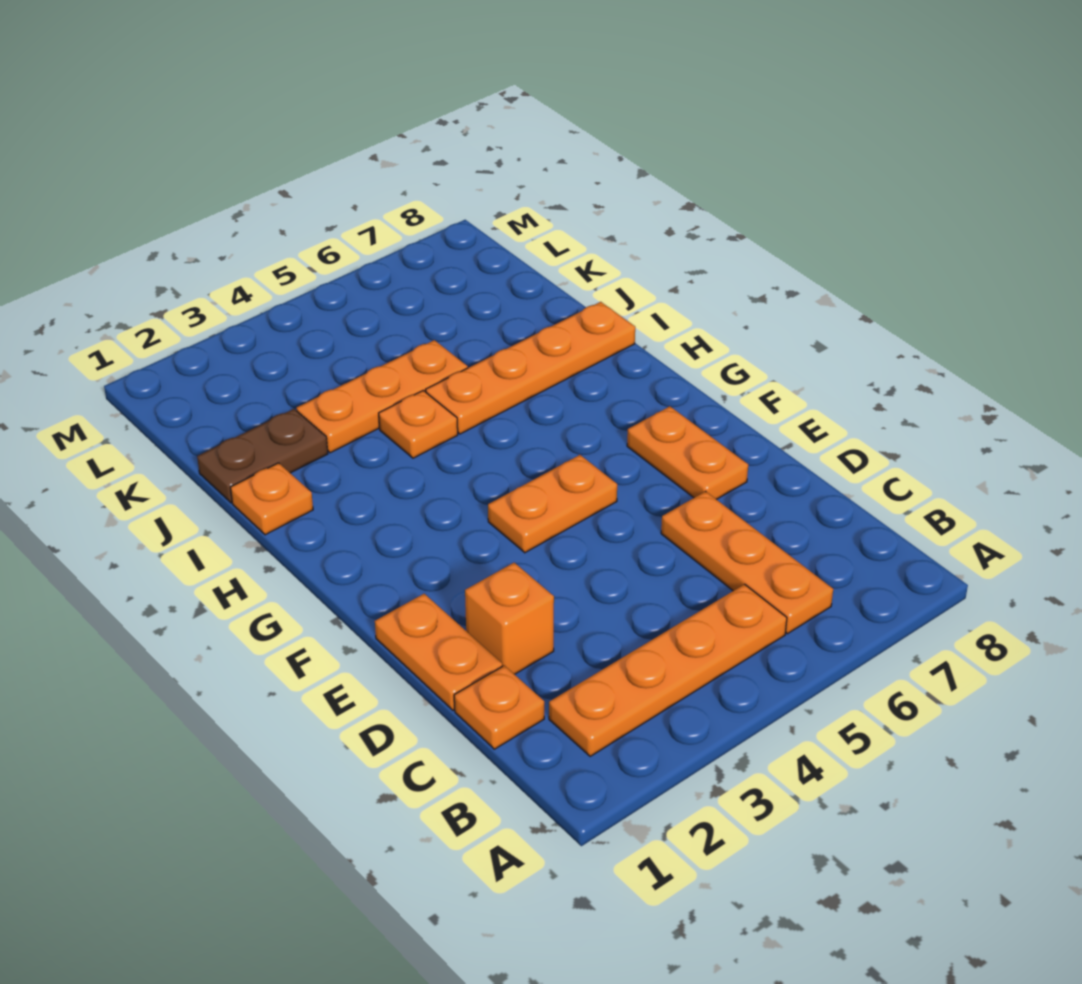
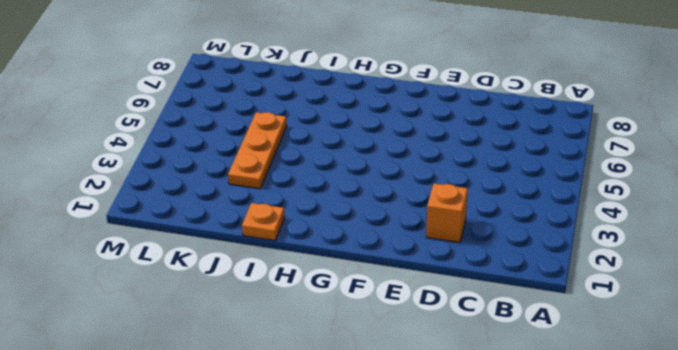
none -> orange 1x4 plate [549,584,787,756]
none -> orange 1x3 plate [661,491,833,634]
none -> orange 1x1 plate [454,665,544,749]

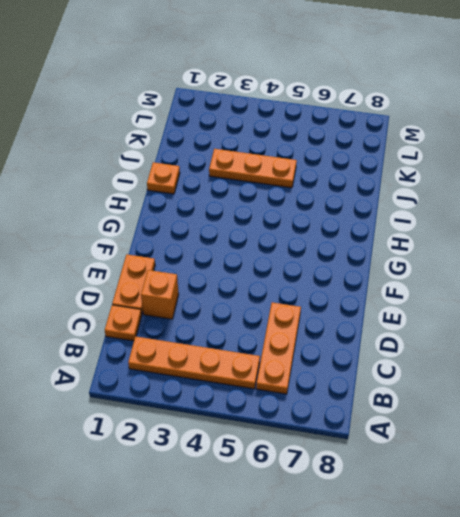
none -> orange 1x2 plate [627,406,748,499]
none -> orange 1x2 plate [488,455,617,553]
none -> orange 1x1 plate [379,391,458,458]

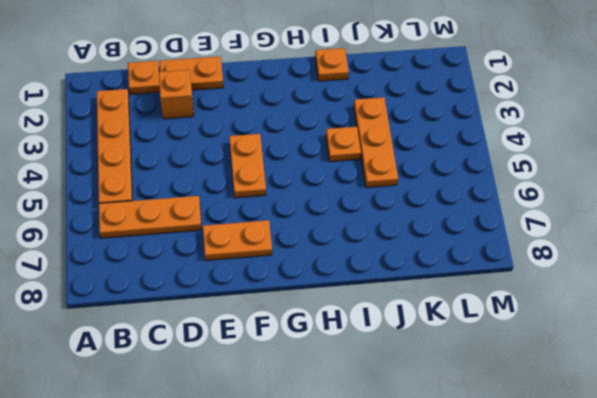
none -> orange 1x4 plate [426,302,635,434]
none -> brown 1x2 plate [197,409,328,503]

